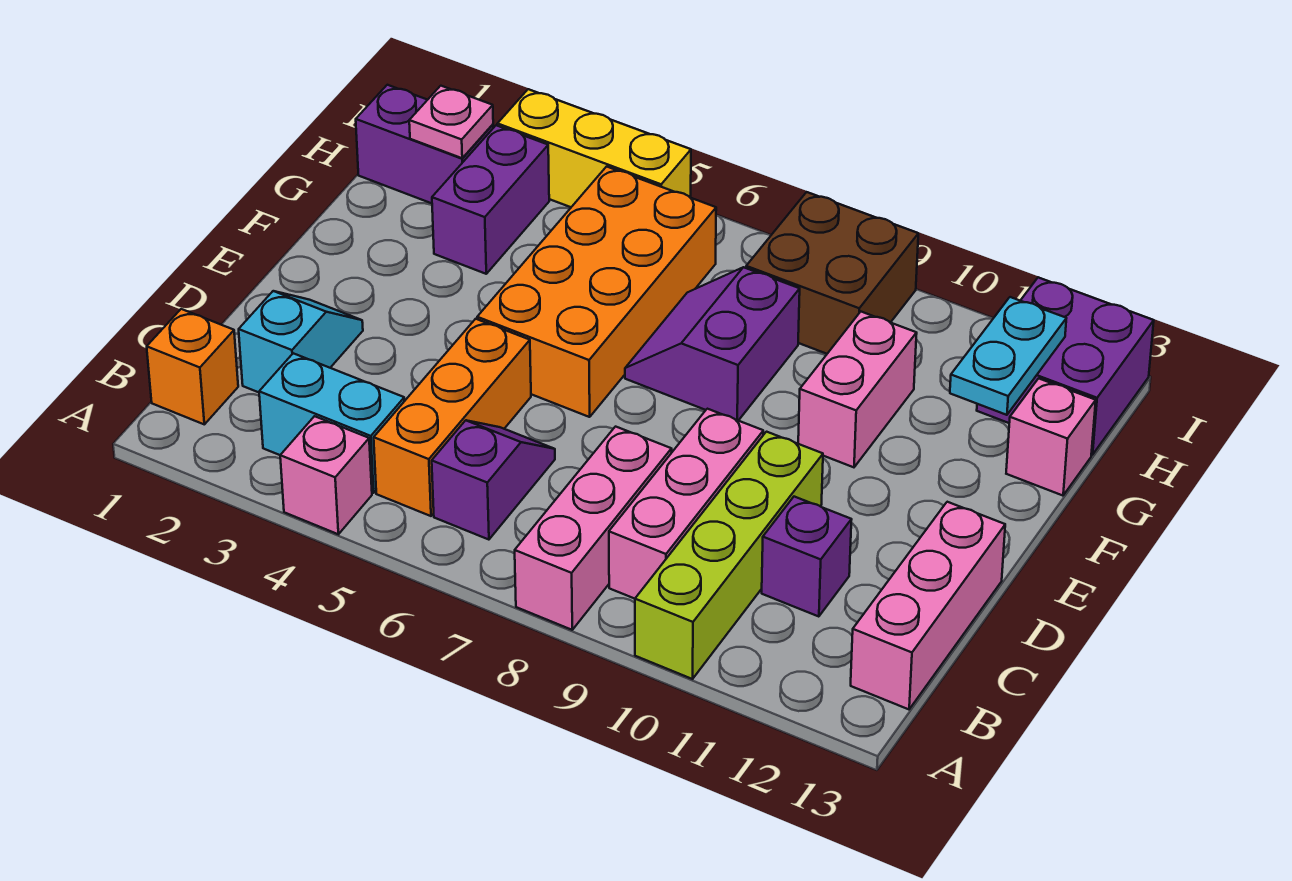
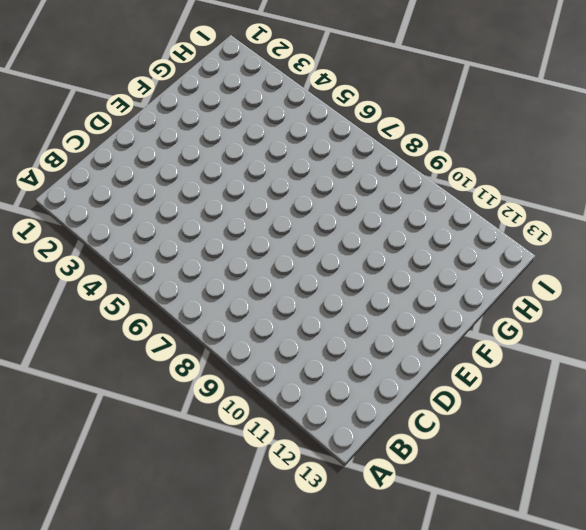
none -> pink 1x1 brick [280,416,372,534]
none -> pink 1x3 brick [515,427,672,630]
none -> lime 1x4 brick [635,432,823,679]

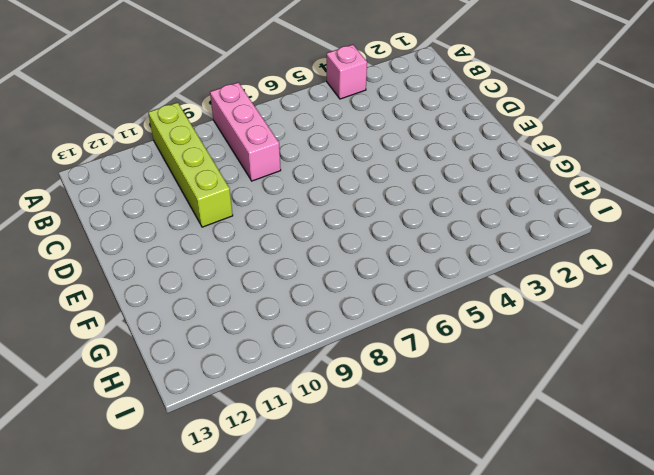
none -> orange 1x1 brick [147,309,238,424]
none -> cyan 1x2 brick [259,353,404,493]
none -> orange 1x3 brick [374,319,531,516]

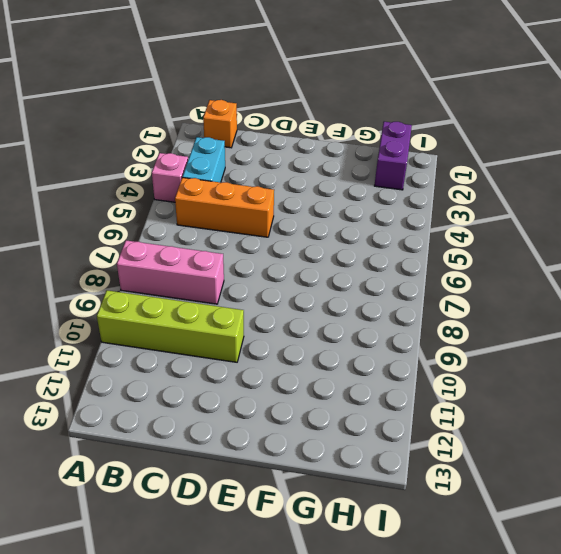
none -> purple 1x2 slope [432,420,555,540]
none -> pink 1x3 brick [609,409,763,599]
none -> pink 1x3 brick [851,502,1005,709]

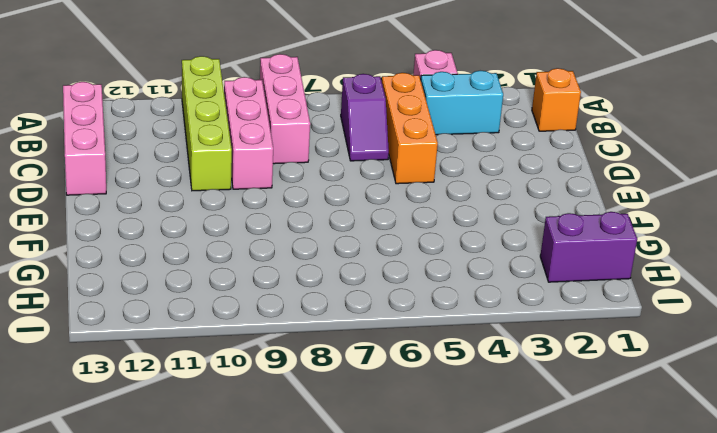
none -> cyan 1x2 slope [239,291,363,392]
none -> purple 1x1 brick [762,497,852,617]
none -> orange 2x4 brick [477,167,716,417]

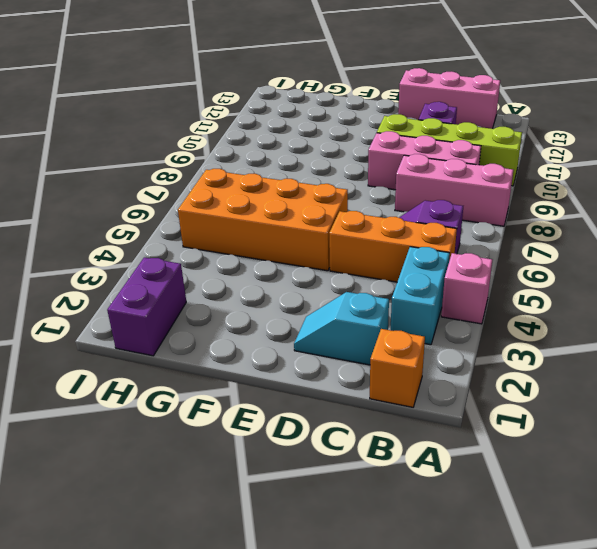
none -> purple 2x2 slope [625,267,800,421]
none -> pink 1x2 brick [798,312,917,467]
none -> purple 1x2 brick [432,125,549,274]

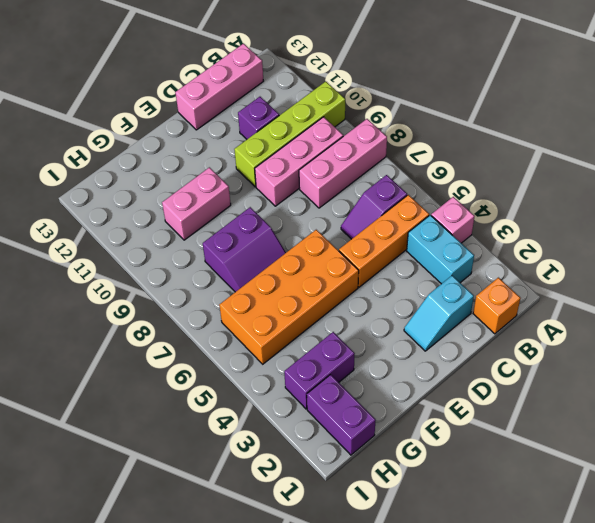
none -> pink 1x1 brick [1006,378,1096,496]
none -> brown 2x2 brick [746,192,918,354]
none -> purple 2x2 brick [977,278,1154,455]

